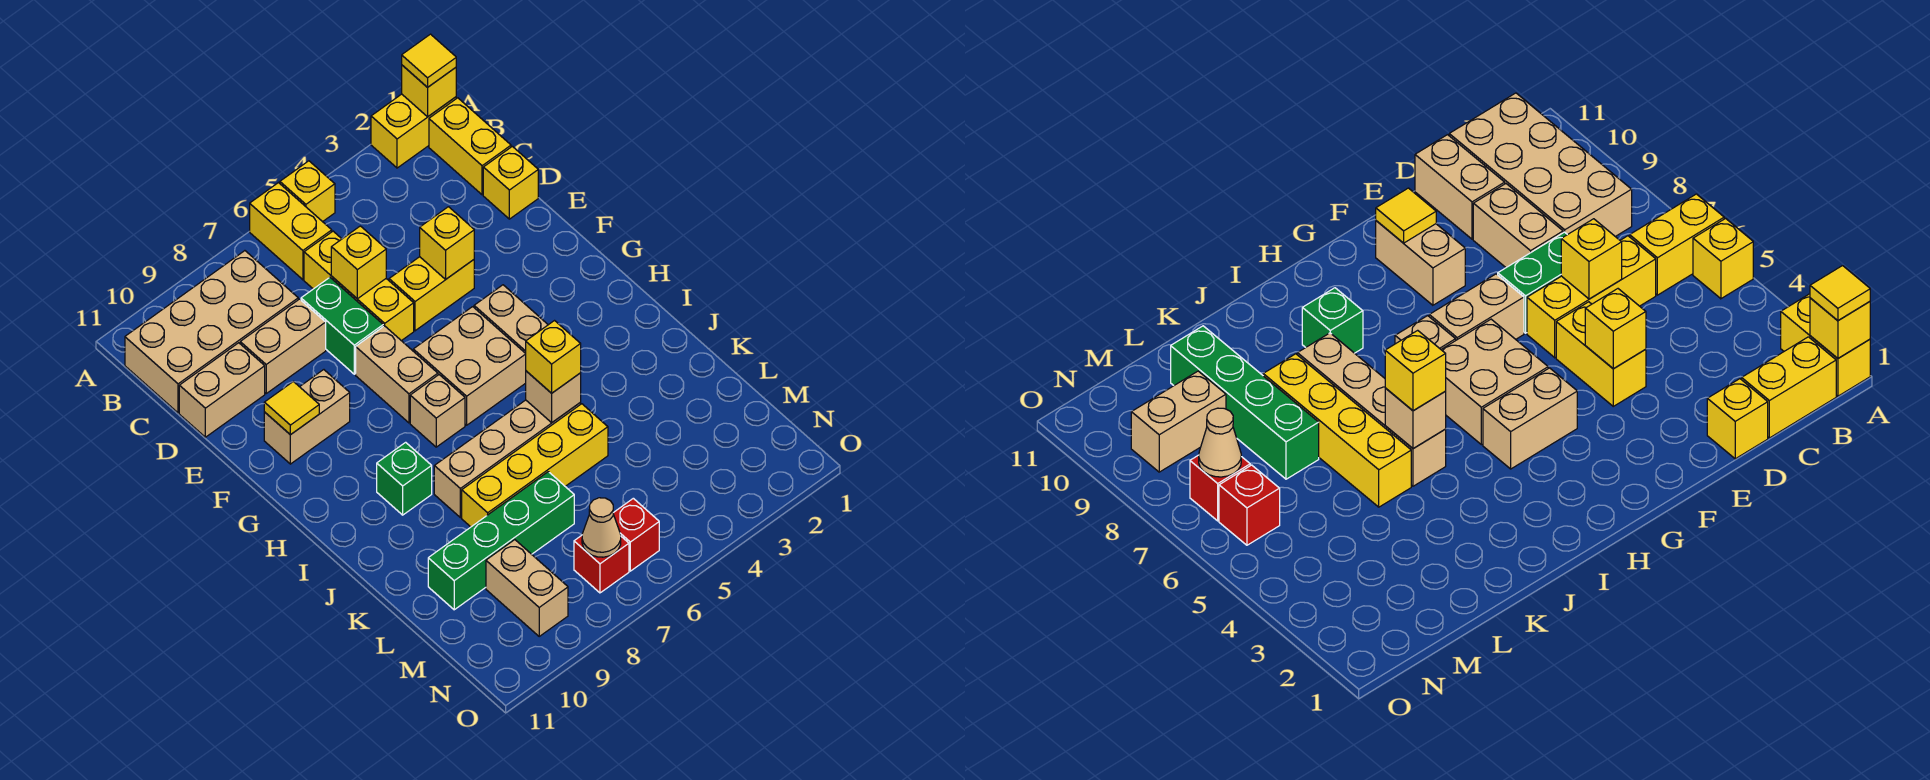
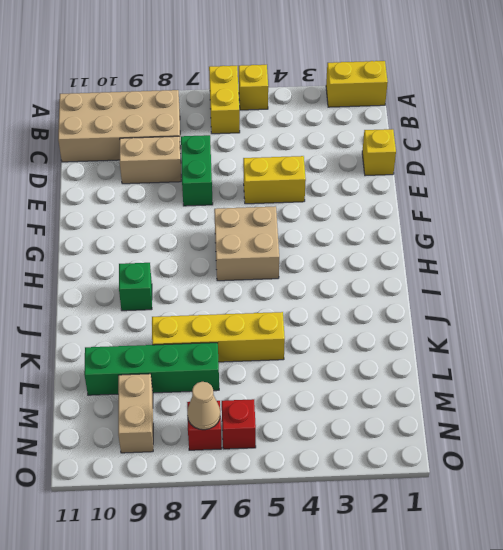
none -> yellow 1x2 brick [429,98,511,195]
none -> yellow 1x3 brick [304,231,414,341]
none -> tan 1x2 brick [179,343,265,437]
none -> tan 1x2 brick [356,326,438,423]

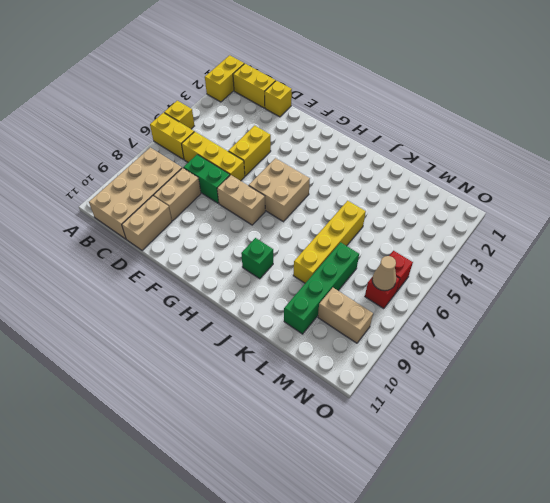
none -> tan 1x2 brick [264,370,350,464]
none -> tan 1x2 brick [474,285,548,353]
none -> tan 1x1 brick [410,375,465,447]
none -> tan 1x4 brick [434,400,581,518]

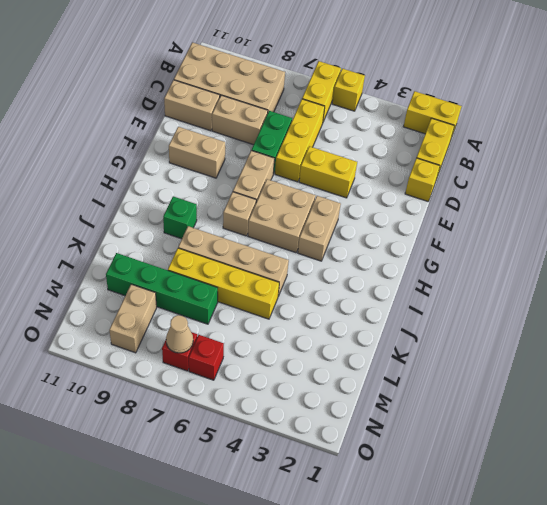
none -> yellow 1x1 brick [402,65,456,117]
none -> yellow 1x1 brick [331,226,386,299]
none -> yellow 1x1 brick [420,207,474,279]
none -> yellow 1x1 tile [264,382,319,435]

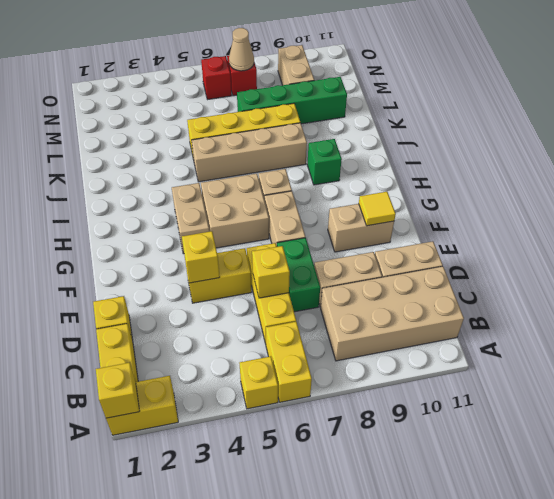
none -> tan 1x1 brick [526,371,581,422]
none -> yellow 1x1 tile [402,34,456,87]
none -> yellow 1x1 brick [526,321,581,393]

